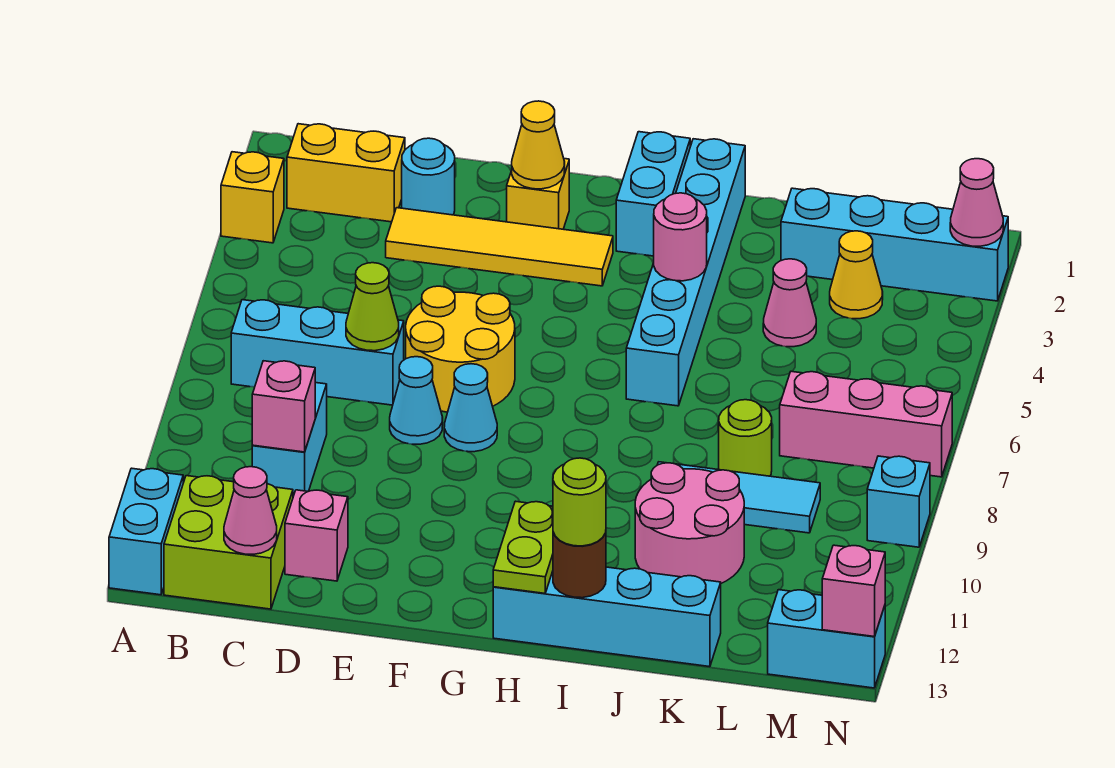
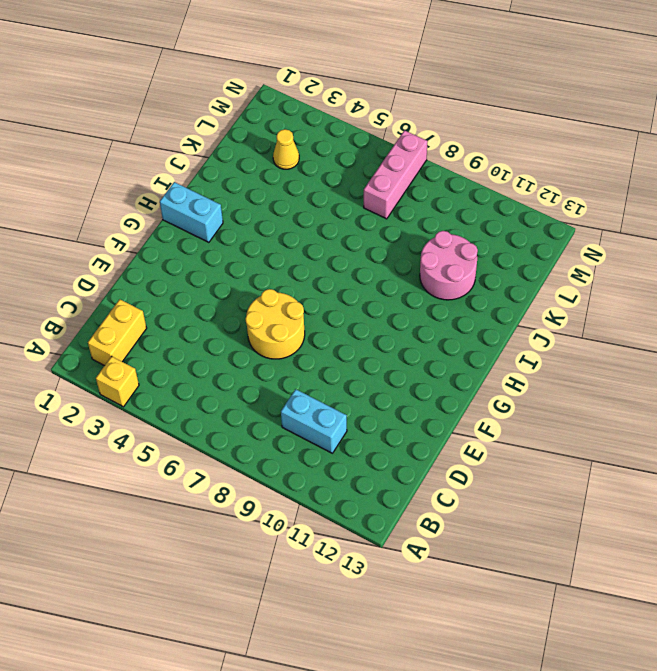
none -> cyan 1x2 brick [109,468,183,595]
none -> cyan 1x3 brick [231,300,404,405]
none -> lime 2x2 brick [164,476,293,609]
none -> cyan 1x1 round brick [402,138,455,215]

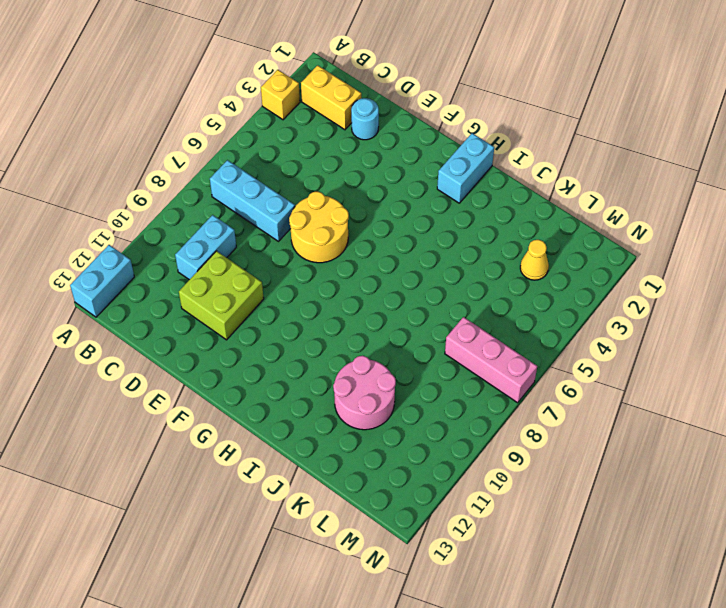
lime 2x2 brick [179,251,264,340] -> lime 2x2 brick moved to [164,476,293,609]
none -> yellow 1x4 tile [386,208,613,286]
none -> pink 1x1 brick [285,490,348,581]
none -> cyan 1x1 cone [390,357,443,444]
none -> yellow 1x1 brick [507,159,569,229]

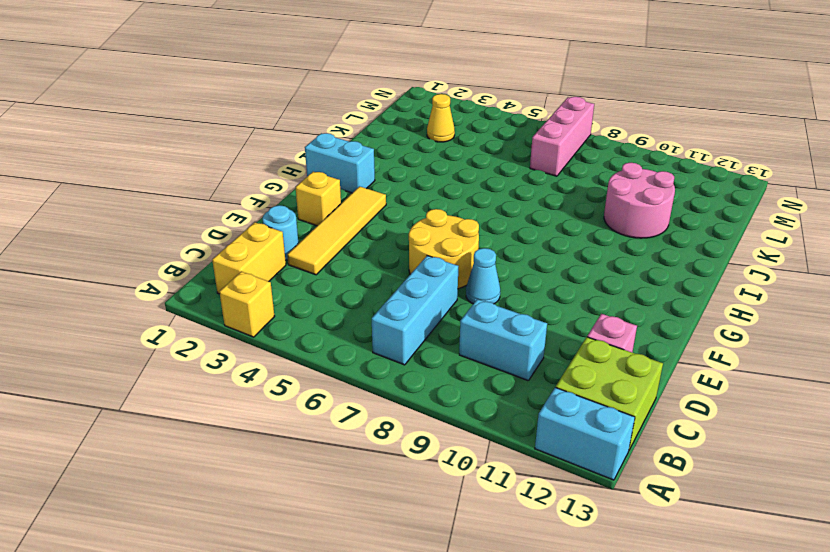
none -> cyan 1x1 cone [444,364,497,452]
none -> cyan 1x4 brick [493,567,721,667]
none -> cyan 1x6 brick [626,139,745,406]
none -> cyan 1x3 tile [657,462,820,533]

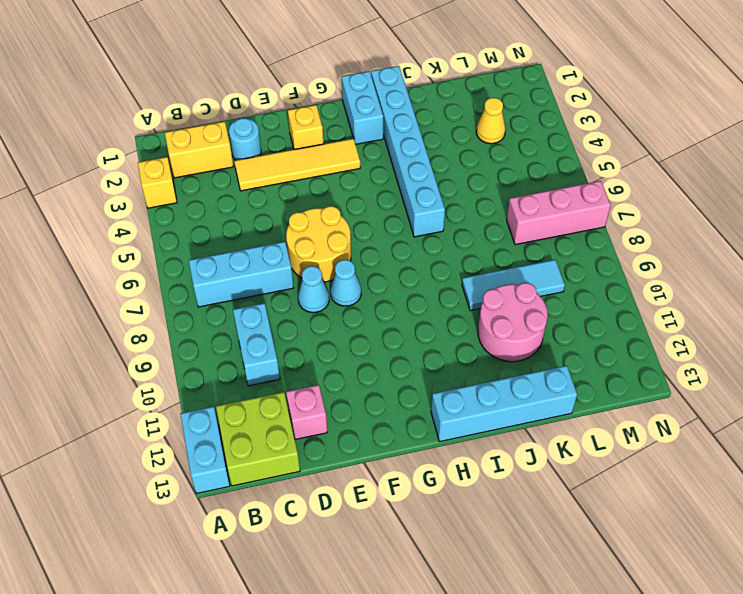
none -> cyan 1x4 brick [781,188,1008,301]
none -> pink 1x1 cone [763,259,816,347]
none -> lime 1x1 round brick [719,400,772,476]
none -> cyan 1x2 brick [768,590,885,688]

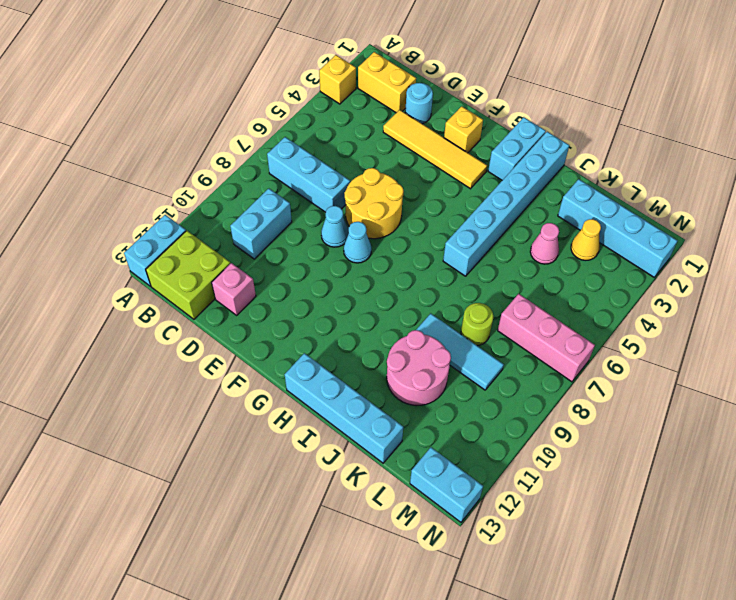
none -> cyan 1x1 brick [867,456,930,547]
none -> pink 1x1 brick [252,361,315,452]
none -> pink 1x1 cone [224,467,277,554]
none -> lime 1x1 cone [346,263,399,351]

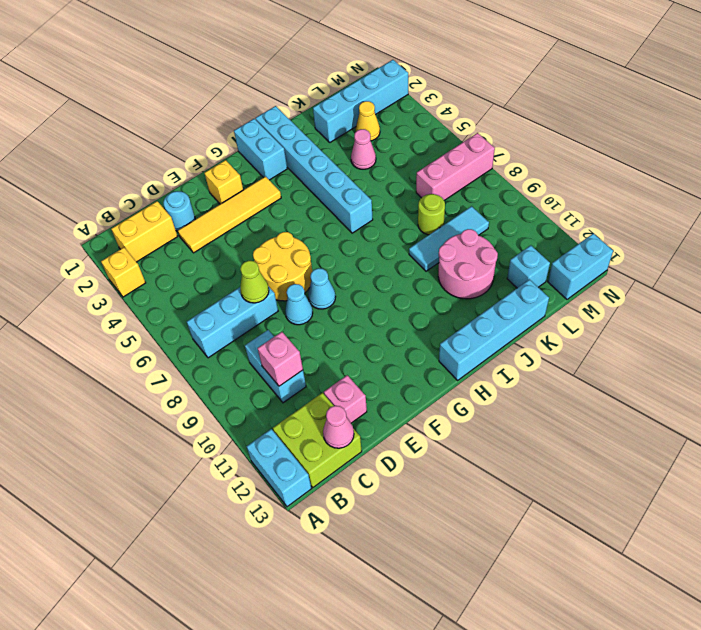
cyan 1x1 brick [507,245,550,288] -> cyan 1x1 brick moved to [867,456,930,547]
none -> yellow 1x1 cone [512,101,565,189]
none -> lime 1x2 plate [493,501,553,593]
none -> pink 1x1 round brick [654,193,707,281]
none -> brown 1x1 round brick [553,532,606,598]

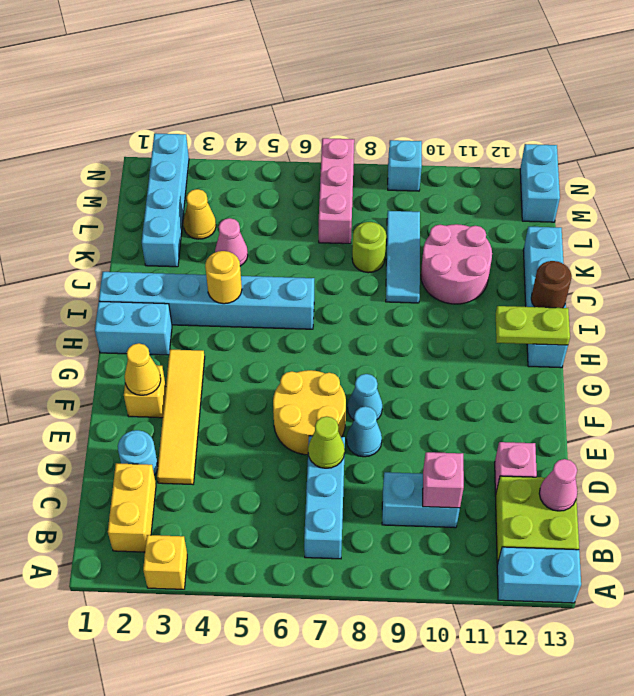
yellow 1x1 round brick [205,251,242,304] -> pink 1x1 round brick [654,193,707,281]
none -> pink 1x1 cone [950,159,1003,246]
none -> pink 1x1 brick [822,545,885,637]
none -> lime 1x1 round brick [553,458,606,546]

